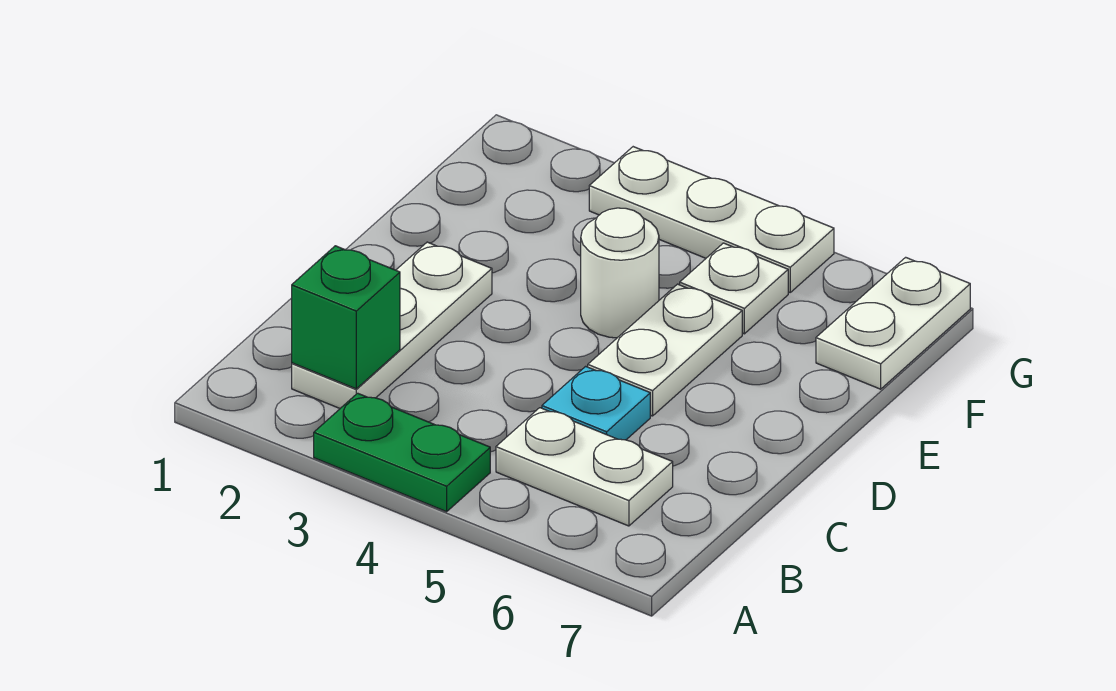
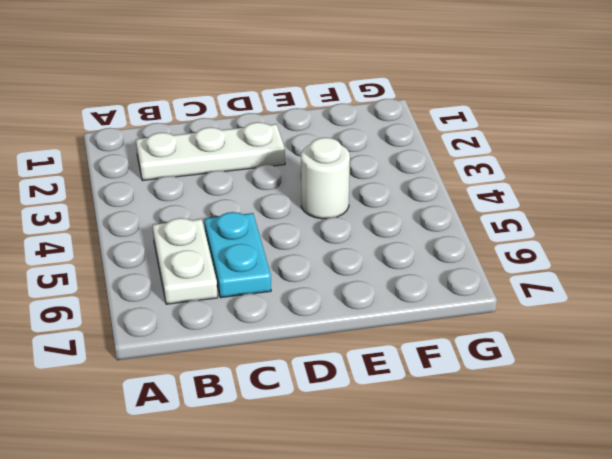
cyan 1x2 plate [204,212,271,298] -> cyan 1x1 plate [542,366,650,440]
none -> green 1x2 plate [314,393,490,512]
none -> white 1x2 plate [588,284,742,416]

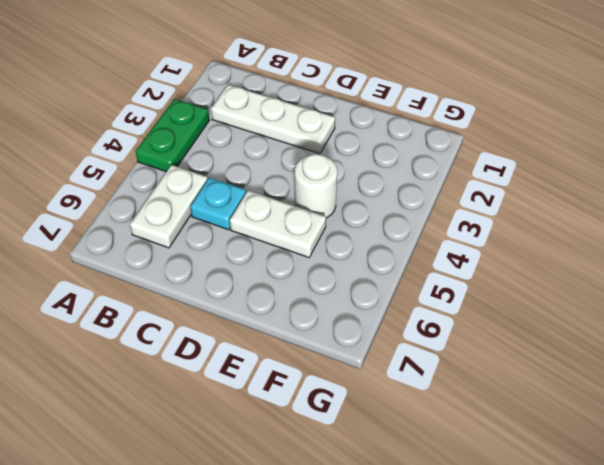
none -> white 1x1 plate [680,243,788,334]
none -> white 1x2 plate [816,257,970,389]

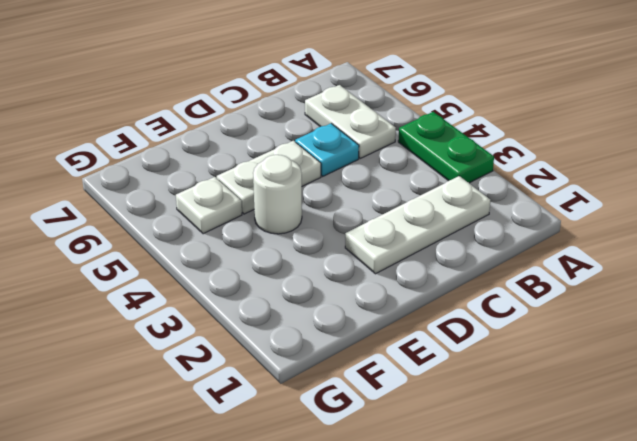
none -> white 1x2 plate [816,257,970,389]
none -> white 1x3 plate [589,147,834,292]

